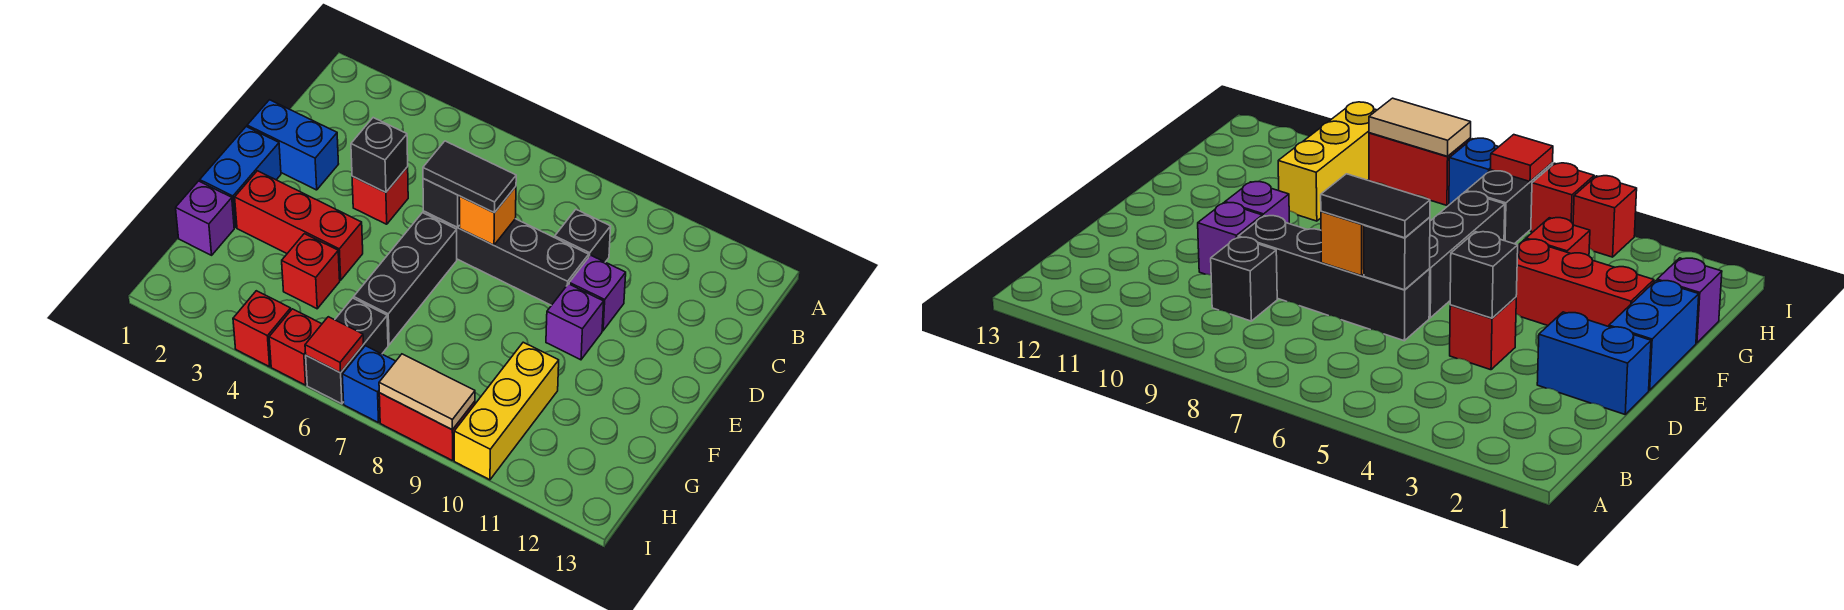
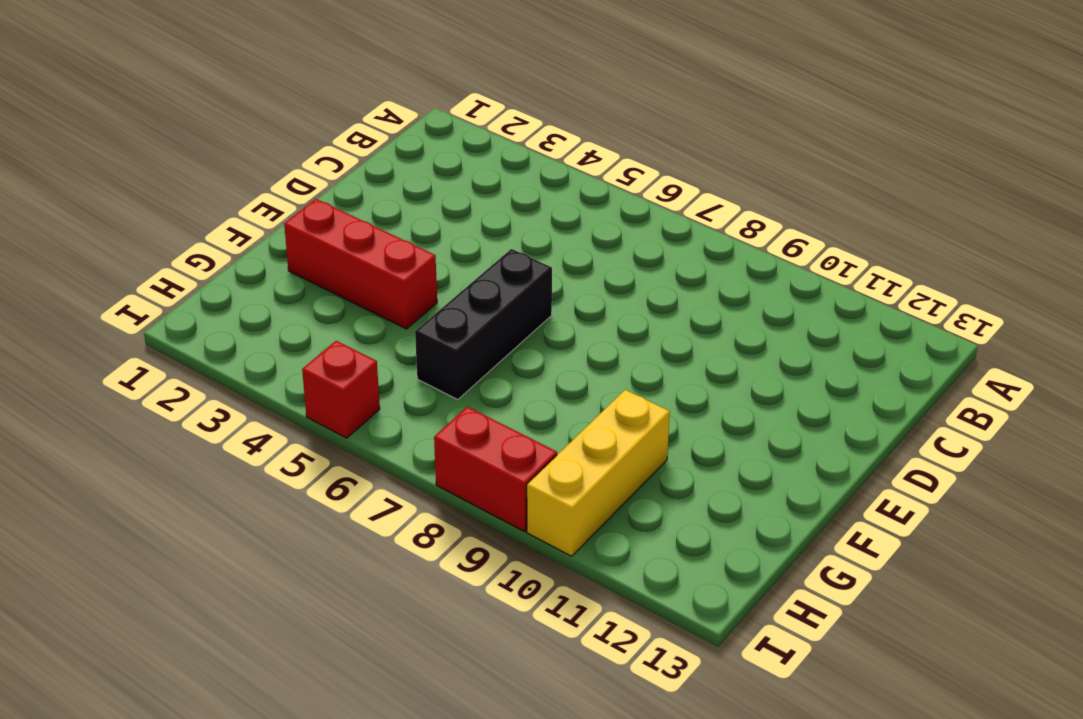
none -> black 1x1 brick [555,210,611,262]
none -> blue 1x2 brick [247,100,338,190]
none -> red 1x1 brick [352,167,408,224]

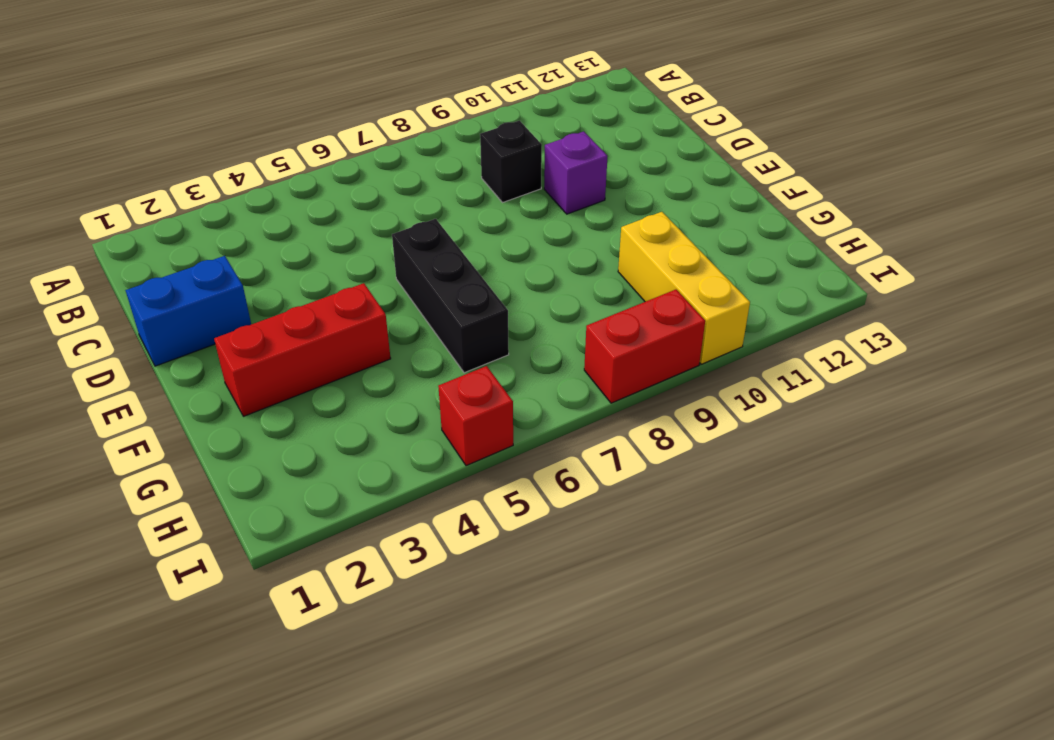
none -> red 1x1 brick [352,167,408,224]
none -> black 1x4 brick [423,211,589,305]
none -> blue 1x2 brick [200,127,281,227]

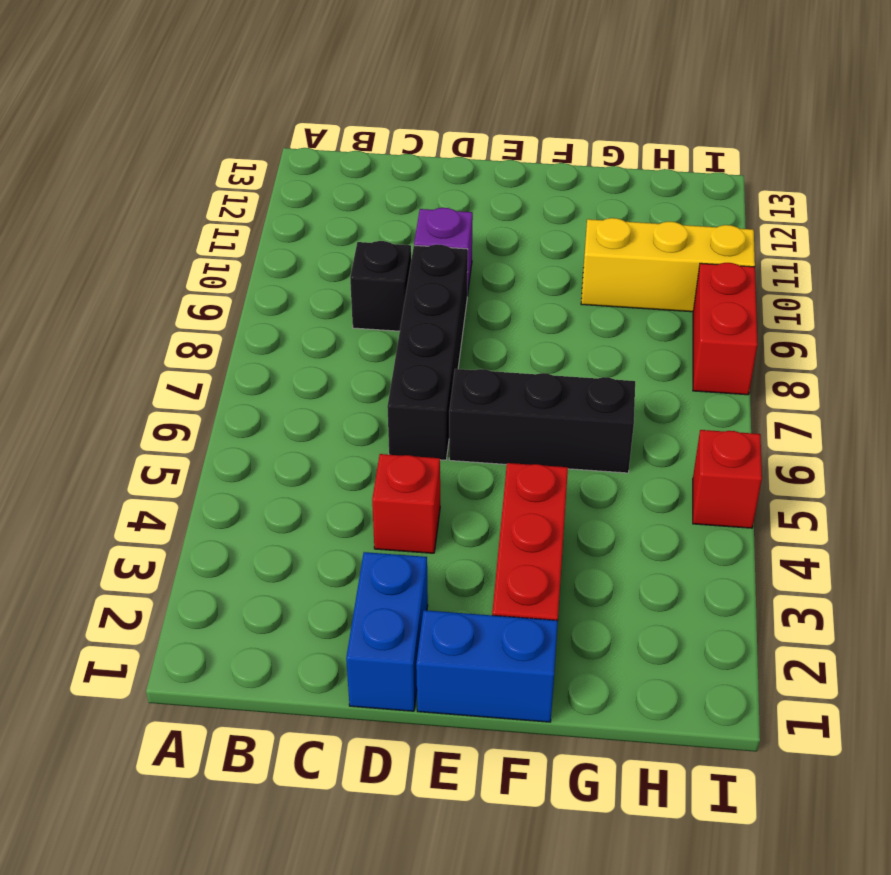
none -> purple 1x1 brick [546,284,604,360]
none -> purple 1x1 brick [176,181,234,255]
none -> red 1x1 brick [282,234,340,309]

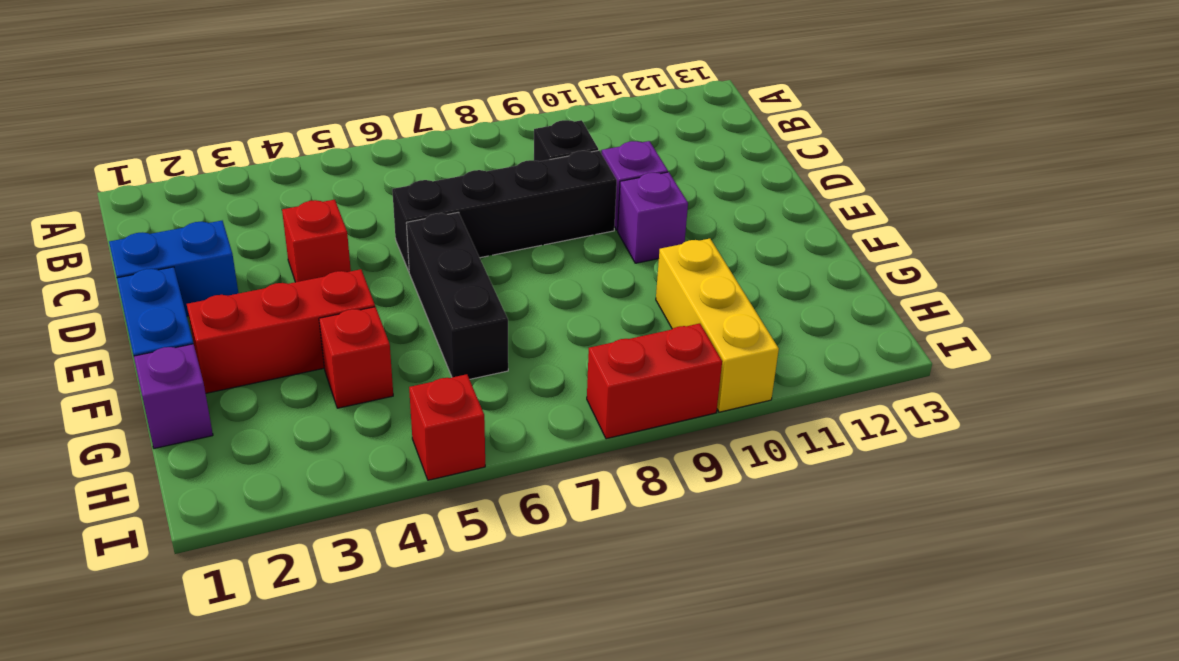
none -> black 1x2 brick [306,298,388,404]
none -> red 1x1 brick [233,291,291,367]
none -> blue 1x1 brick [342,346,396,423]

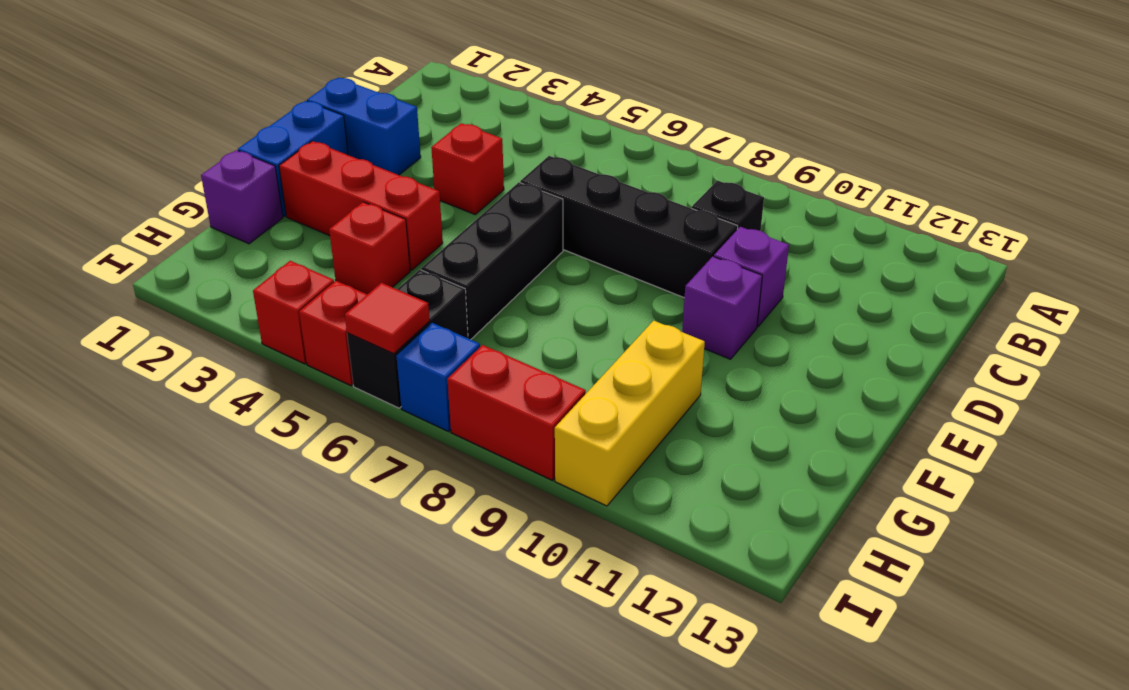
none -> black 1x1 brick [351,118,408,192]
none -> black 1x1 brick [423,179,460,227]
none -> orange 1x1 brick [459,187,516,245]

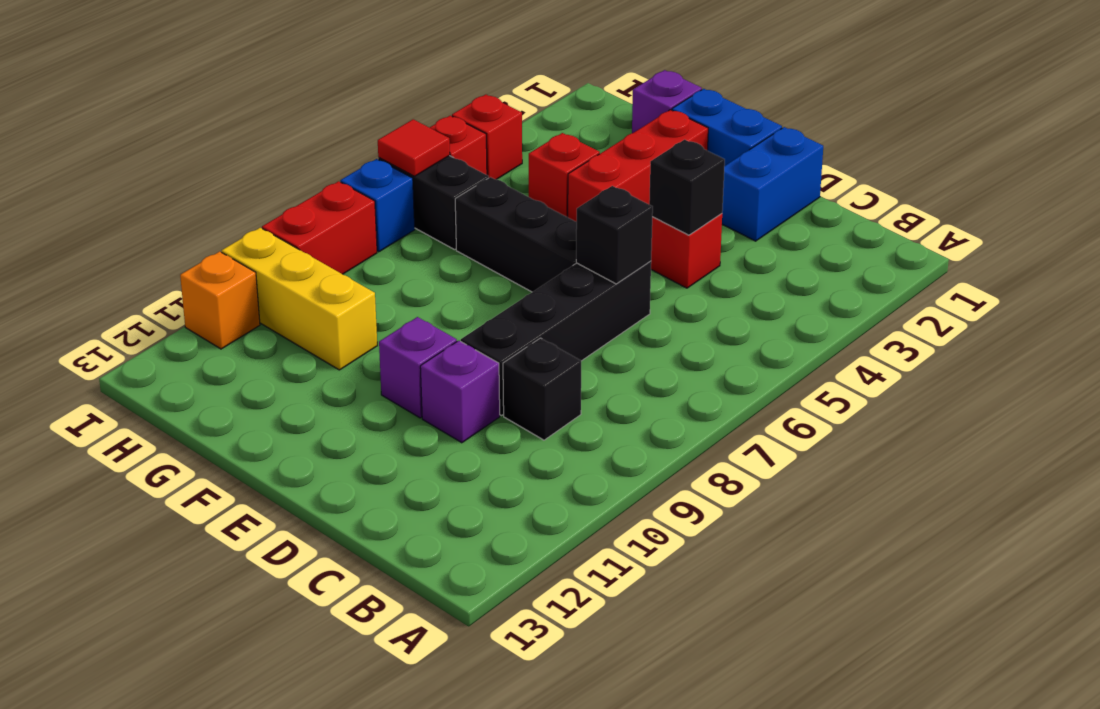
orange 1x1 brick [180,251,260,349] -> orange 1x1 brick moved to [459,187,516,245]
none -> tan 1x2 tile [379,354,475,430]
none -> black 1x2 tile [423,141,516,213]

